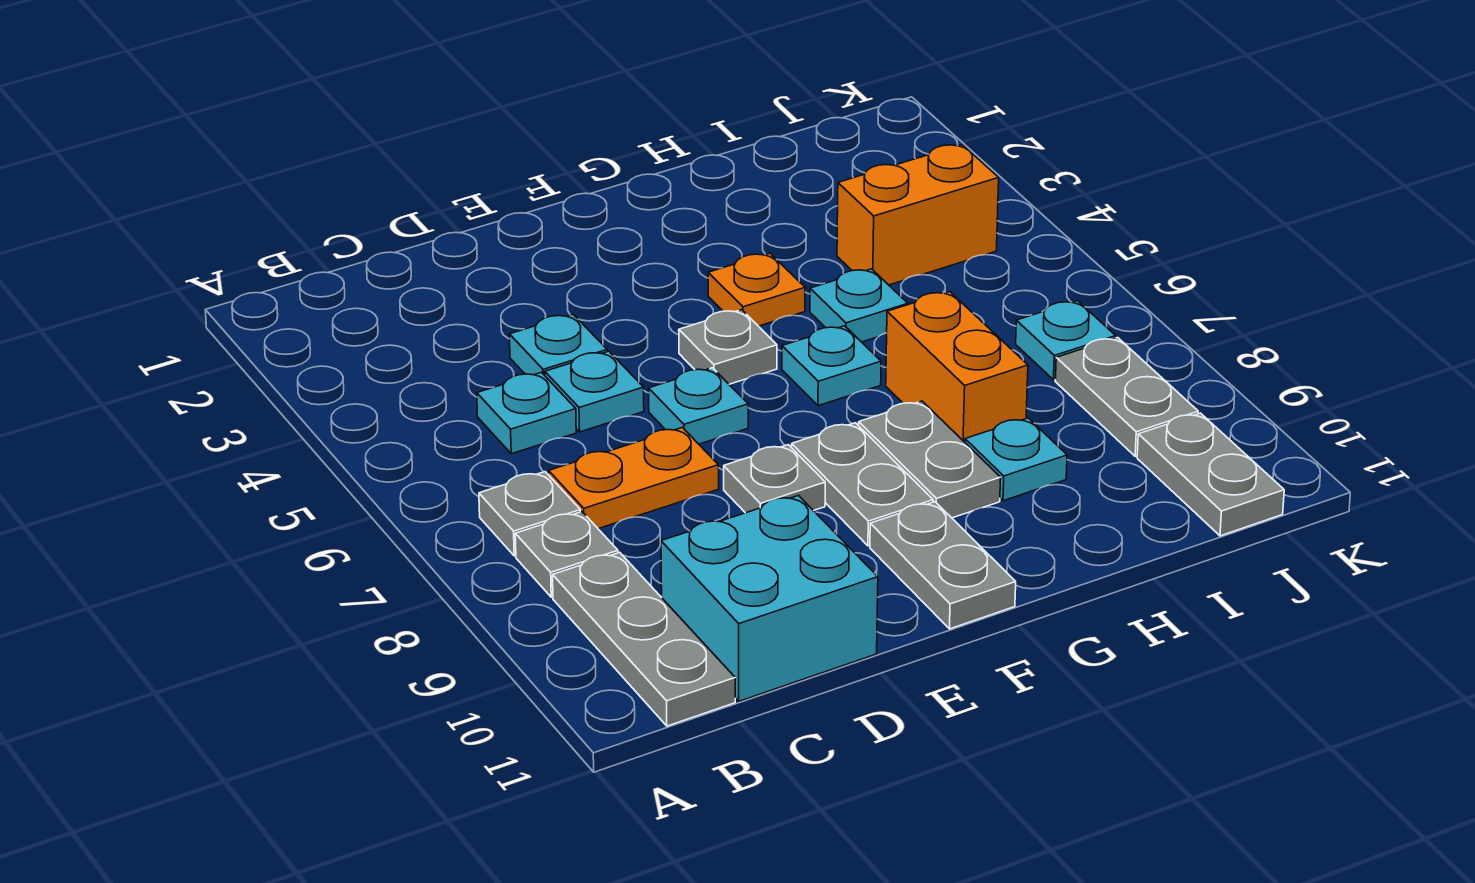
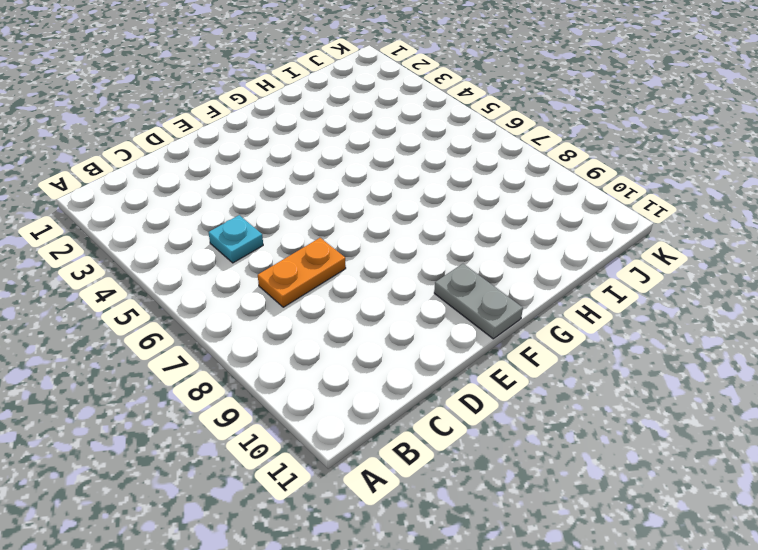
none -> grey 1x1 plate [479,472,580,556]
none -> grey 1x1 plate [515,512,618,597]
none -> grey 1x3 plate [553,552,735,726]

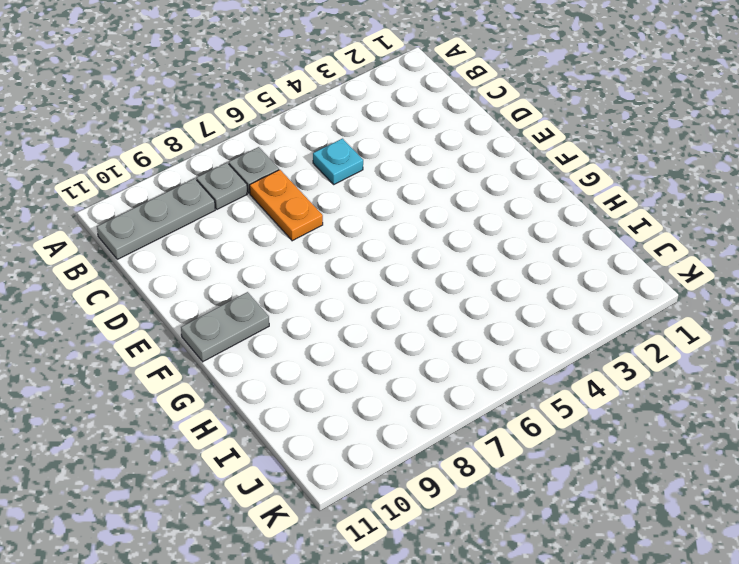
none -> cyan 2x2 brick [661,496,878,701]
none -> cyan 1x1 plate [509,314,607,375]
none -> cyan 1x1 plate [545,351,644,432]

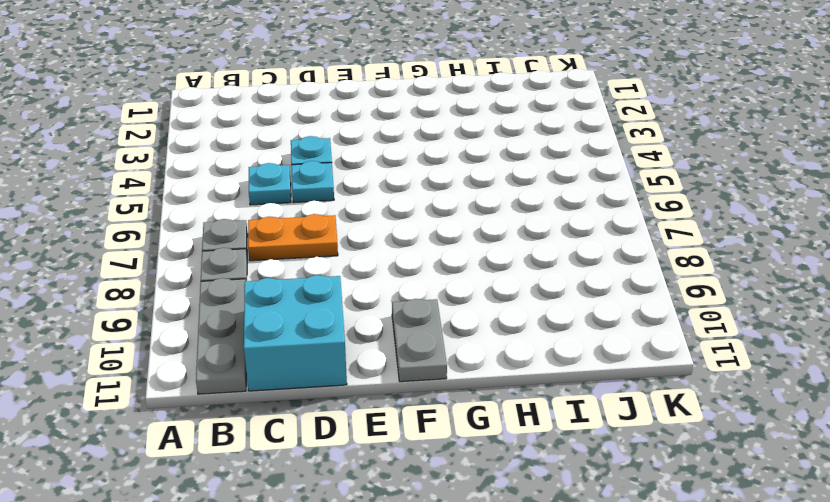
none -> cyan 1x1 plate [649,368,748,444]
none -> grey 1x1 plate [724,445,825,513]
none -> grey 1x1 plate [679,310,777,384]

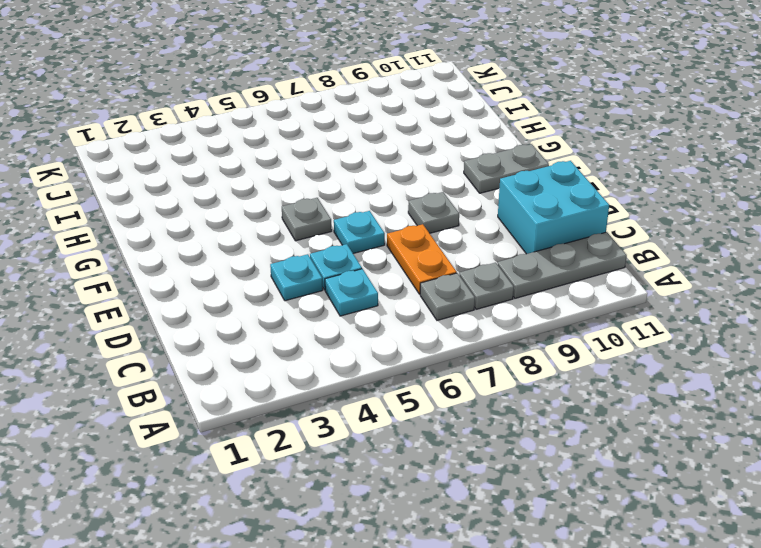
none -> grey 1x2 plate [792,423,933,546]
none -> orange 1x1 plate [708,253,805,326]
none -> cyan 1x1 plate [782,326,881,406]

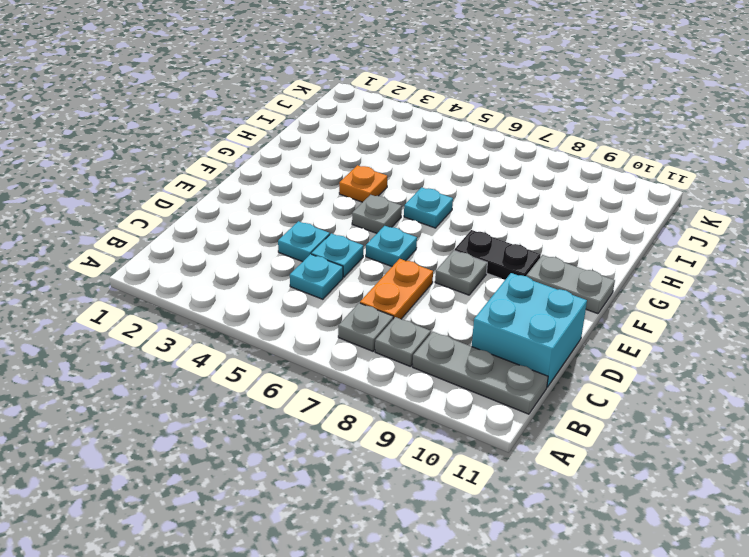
black 1x2 plate [454,230,541,280] -> grey 1x2 plate [792,423,933,546]
none -> grey 1x2 plate [859,401,1001,518]
none -> cyan 1x1 plate [810,269,908,342]
none -> orange 1x2 brick [886,292,1028,442]

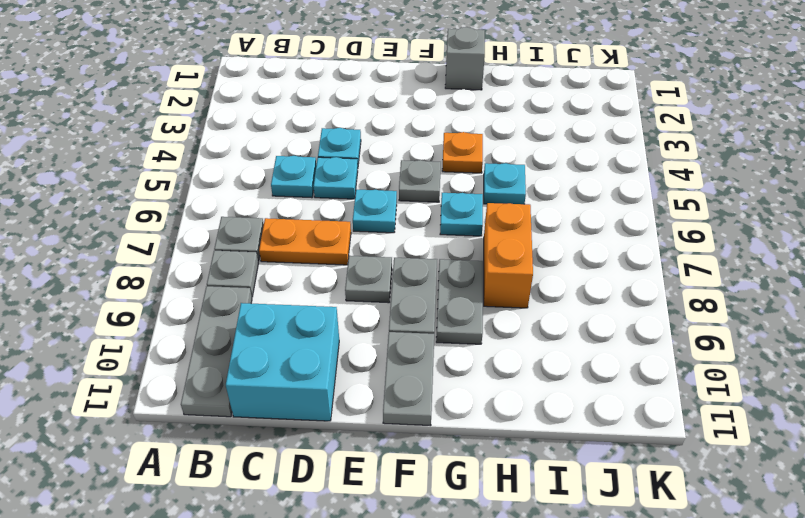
grey 1x1 brick [445,27,485,90] -> none
none -> cyan 1x1 plate [965,418,1067,501]
none -> orange 1x2 brick [837,145,999,285]
none -> cyan 1x1 plate [1016,301,1116,380]

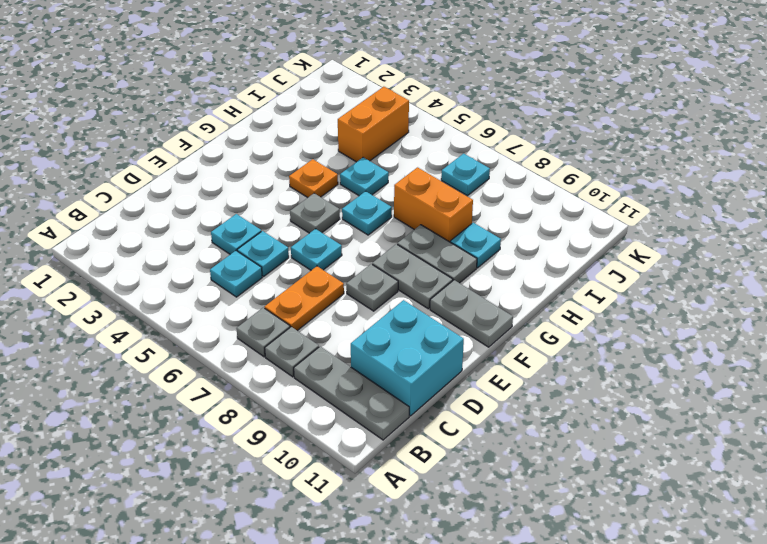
none -> grey 1x2 plate [1055,338,1198,456]
none -> grey 1x2 plate [1137,413,1284,536]

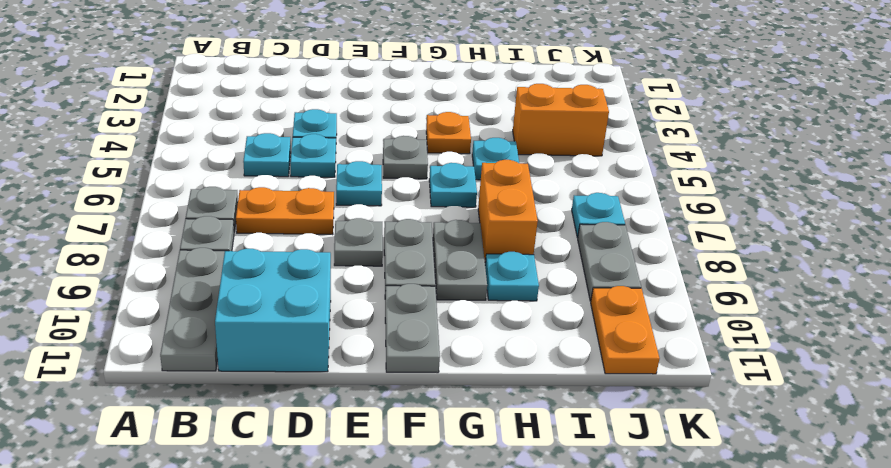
orange 1x2 plate [591,286,660,374] -> grey 1x2 plate [1137,413,1284,536]

